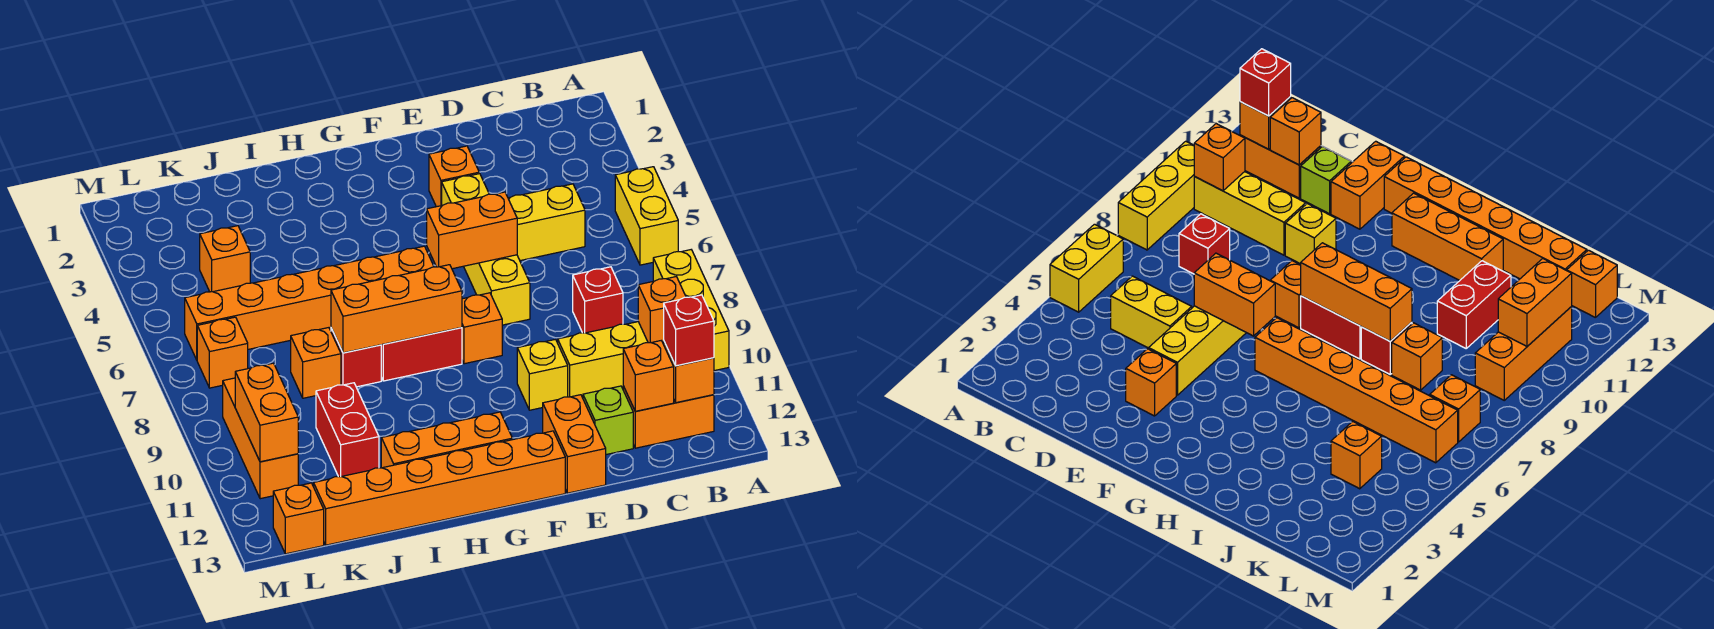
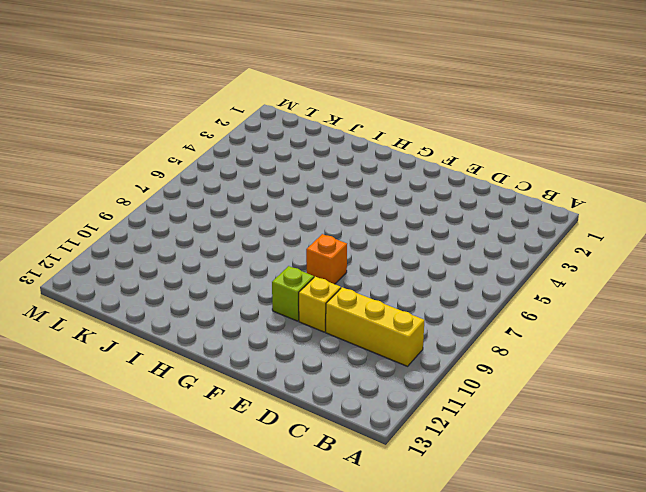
lime 1x1 brick [272,266,314,321] -> lime 1x1 brick moved to [583,386,633,455]
none -> yellow 1x2 brick [615,167,678,265]
none -> yellow 1x3 brick [653,250,729,371]
none -> orange 1x2 brick [623,386,714,448]
none -> yellow 1x2 brick [508,184,585,261]

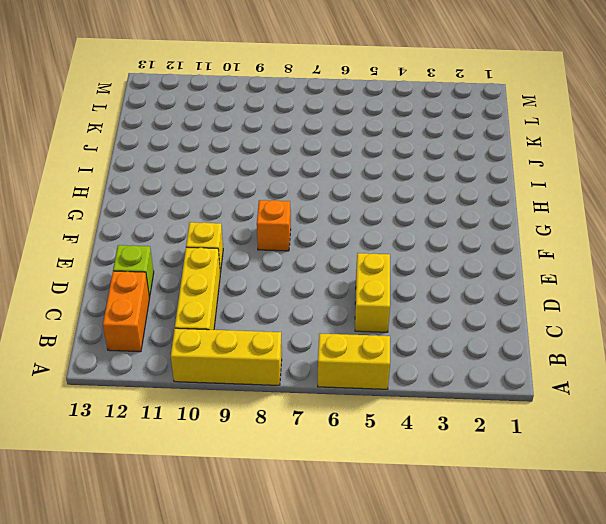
none -> red 1x1 brick [573,267,623,333]
none -> orange 1x1 brick [429,146,479,207]
none -> yellow 1x4 brick [442,174,530,325]
none -> orange 1x2 brick [543,395,606,493]

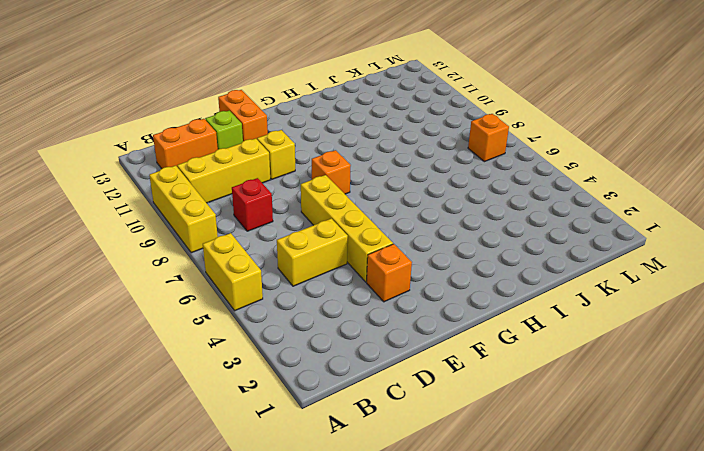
none -> orange 1x6 brick [314,431,565,545]
none -> orange 1x6 brick [185,246,434,360]
none -> red 1x2 brick [381,328,462,381]
none -> orange 1x3 brick [381,412,512,468]

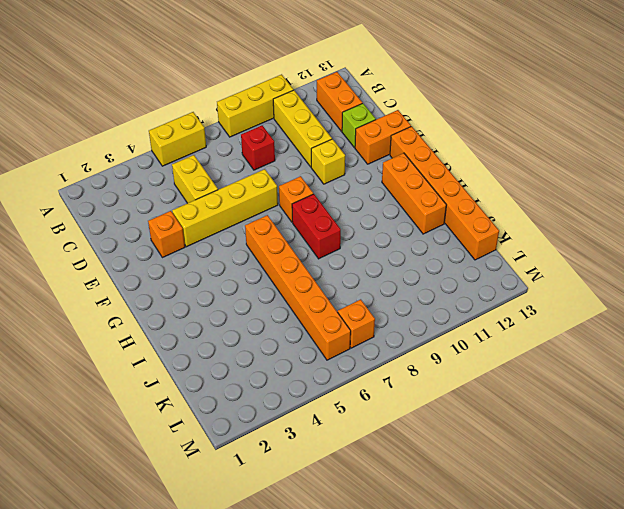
none -> red 1x1 brick [331,328,381,387]
none -> orange 1x1 brick [291,328,341,398]
none -> red 1x2 brick [316,383,379,477]
none -> orange 1x1 brick [200,226,250,292]

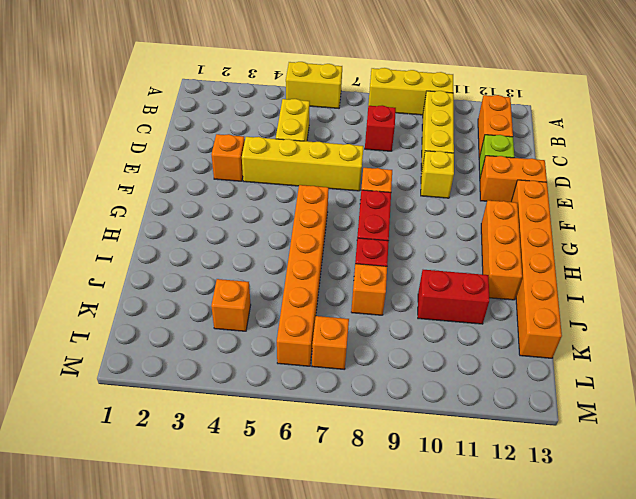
none -> orange 1x3 brick [223,378,298,499]
none -> orange 1x1 brick [273,483,324,554]
none -> orange 1x1 brick [638,277,686,344]
none -> orange 1x1 brick [664,342,714,403]

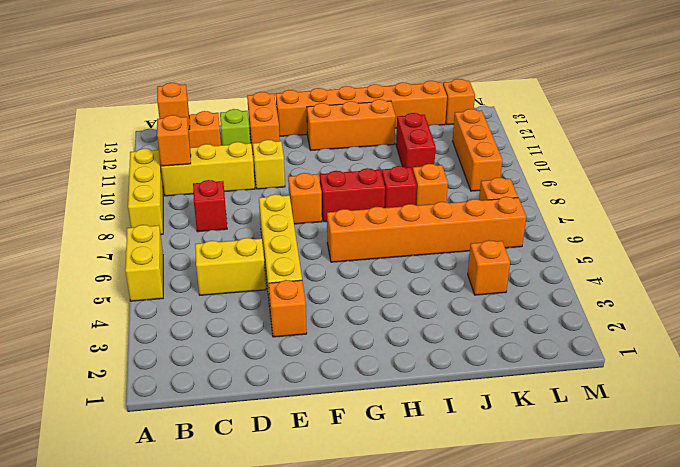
none -> orange 1x1 brick [623,341,674,411]
none -> orange 1x2 brick [427,192,517,269]
none -> orange 1x3 brick [331,265,462,353]
none -> orange 1x2 brick [235,363,298,462]

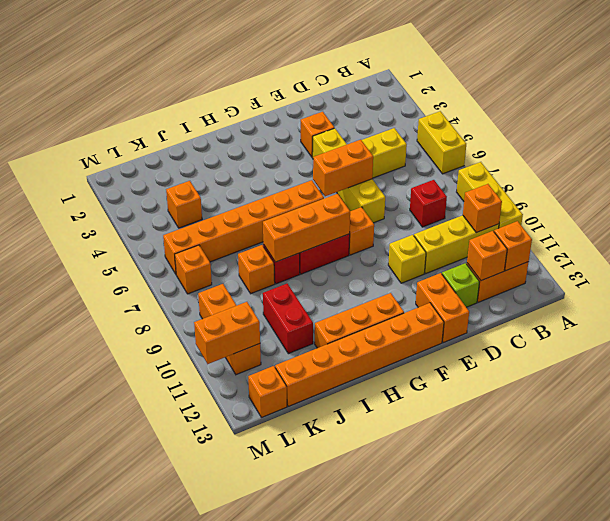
orange 1x2 brick [194,302,260,364] -> orange 1x2 brick turned to [235,363,298,462]
none -> red 1x1 brick [664,295,714,366]

